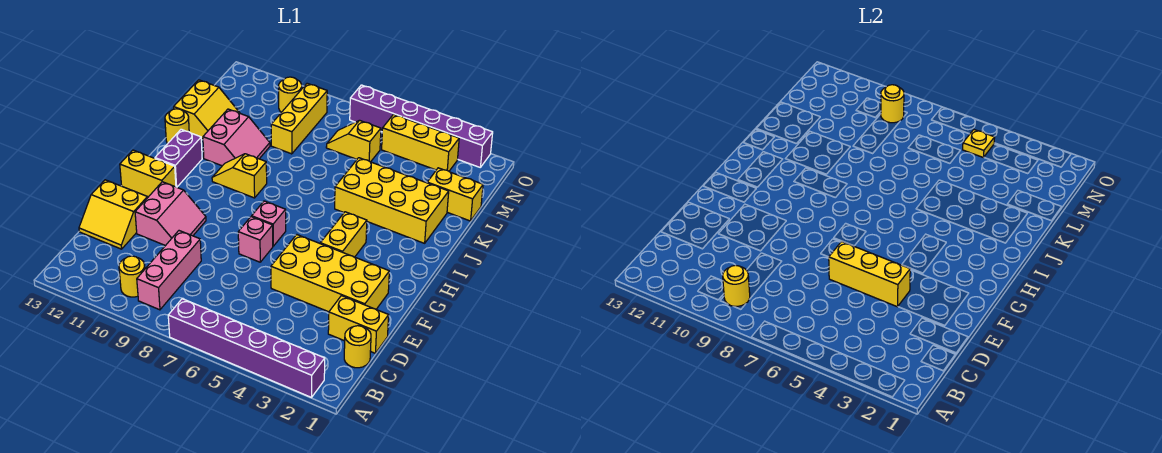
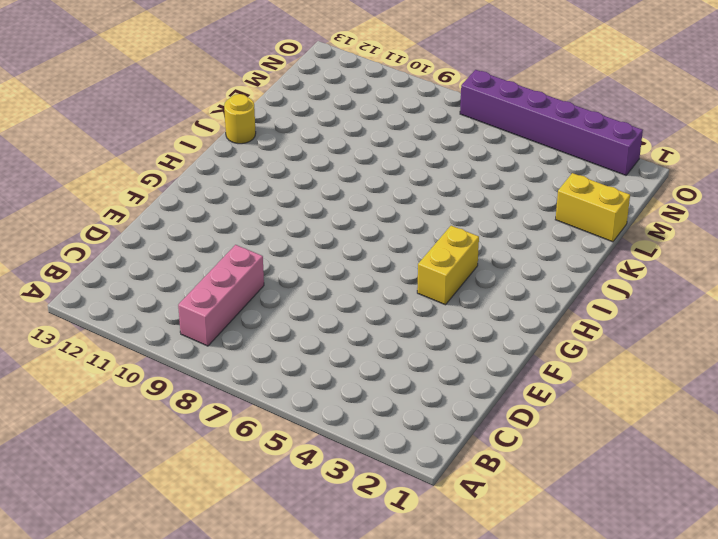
none -> purple 1x6 brick [168,299,325,397]
none -> yellow 1x1 round brick [119,256,145,297]
none -> yellow 1x1 round brick [344,326,371,368]

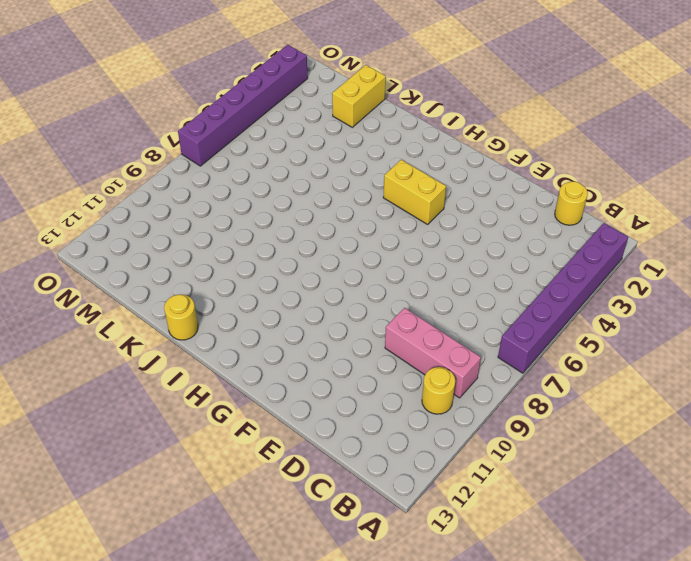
none -> yellow 1x2 brick [328,296,389,353]
none -> yellow 2x2 slope [79,180,147,249]
none -> yellow 2x4 brick [271,235,389,312]

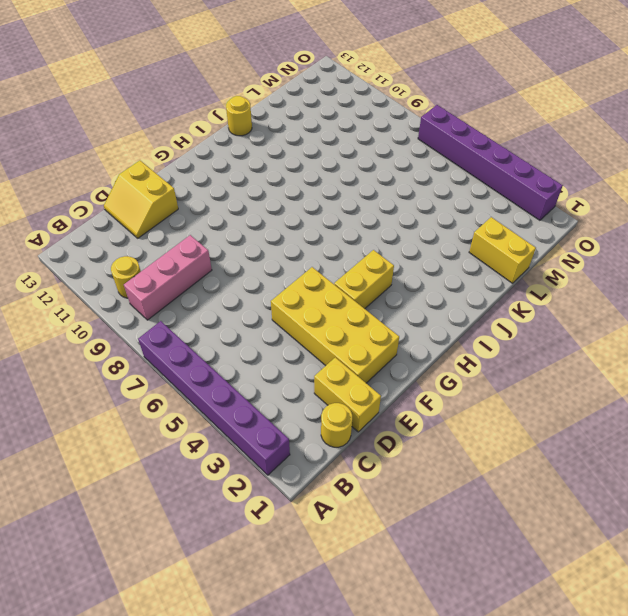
none -> pink 2x2 slope [135,182,206,246]
none -> pink 1x1 brick [238,217,273,262]
none -> pink 1x1 brick [252,201,286,246]

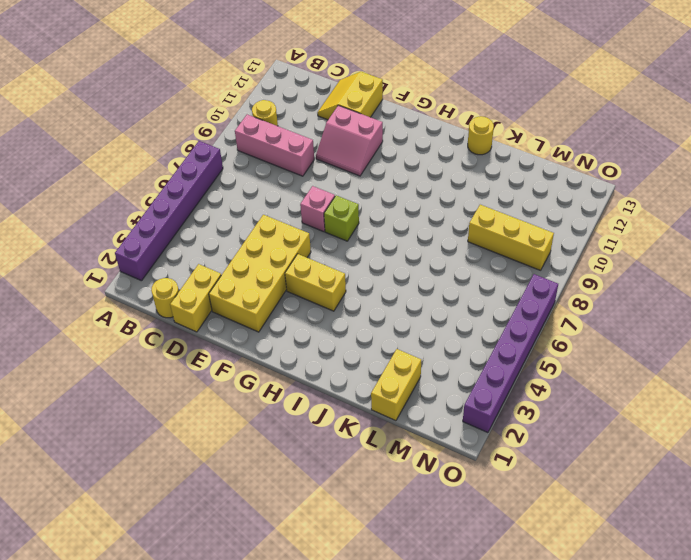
lime 1x1 brick [324,195,359,241] -> pink 1x1 brick [252,201,286,246]
none -> yellow 1x2 brick [120,150,176,197]
none -> purple 1x2 brick [155,129,202,187]
none -> yellow 1x2 slope [212,154,267,198]

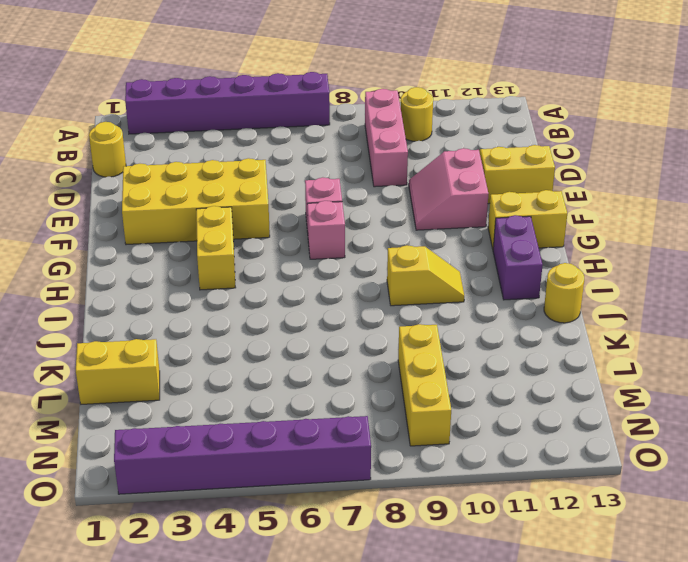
none -> yellow 1x2 brick [328,296,389,353]
none -> yellow 2x4 brick [335,158,449,243]
none -> pink 2x2 slope [203,109,270,166]

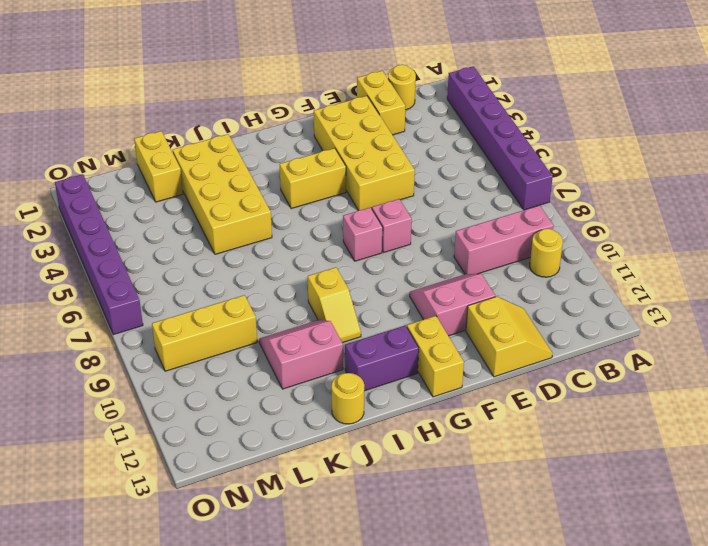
none -> yellow 2x2 slope [174,80,240,139]
none -> yellow 1x2 slope [326,120,381,162]
none -> yellow 1x3 brick [382,114,459,171]

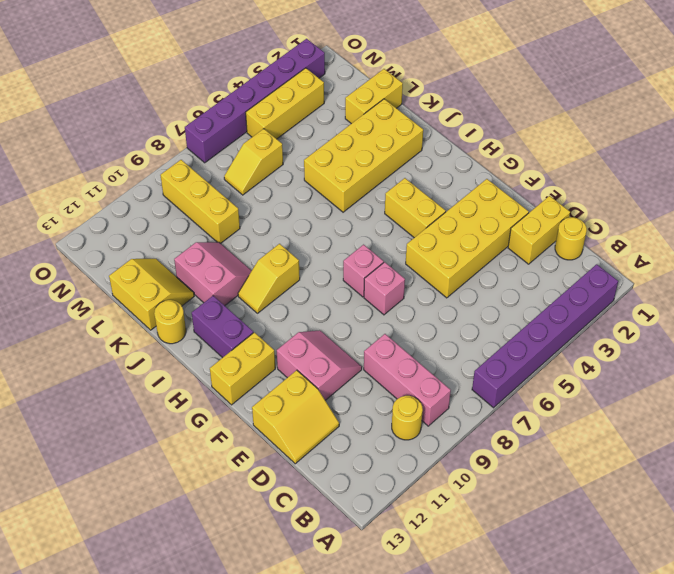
none -> yellow 1x1 round brick [279,77,302,112]
none -> yellow 1x1 round brick [723,265,750,306]
none -> yellow 1x3 brick [829,242,910,307]

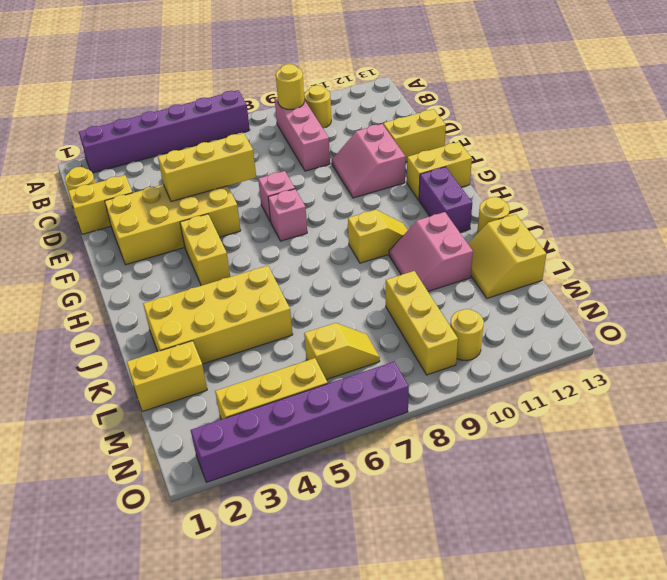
none -> yellow 1x1 plate [963,130,995,158]
none -> yellow 1x1 round brick [881,85,904,123]

